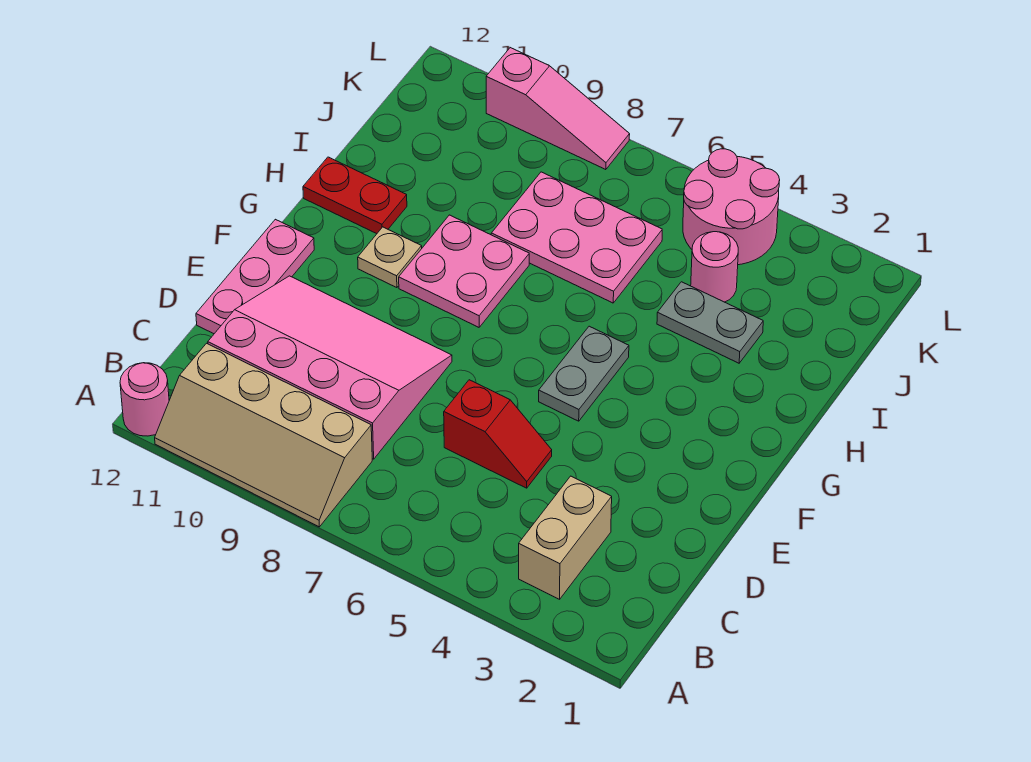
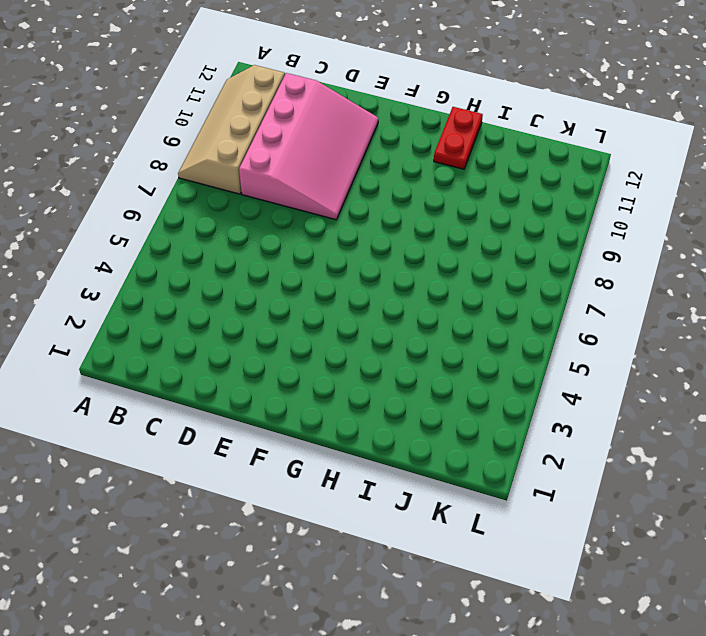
none -> pink 1x1 round brick [120,363,169,436]
none -> tan 1x2 brick [519,476,612,599]
none -> red 1x2 slope [444,380,552,488]

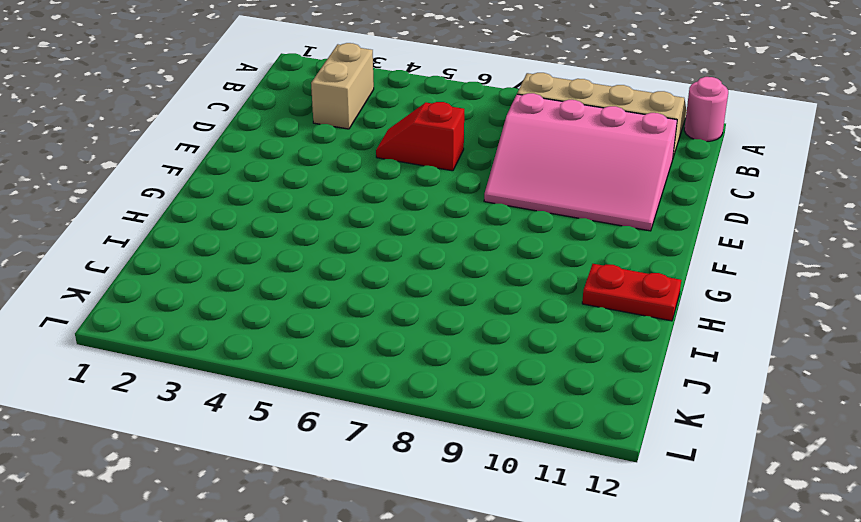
none -> pink 1x3 plate [196,219,314,334]
none -> grey 1x2 plate [539,326,629,421]
none -> pink 2x2 plate [399,215,529,327]

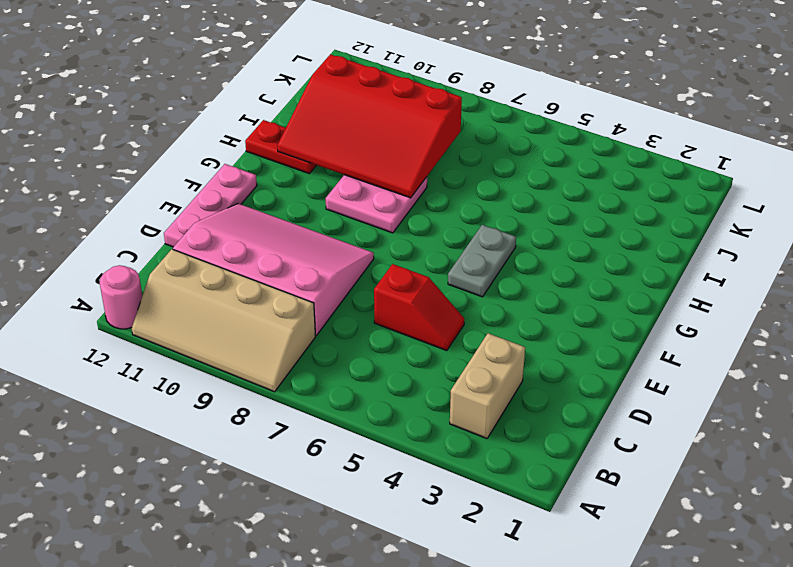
red 3x4 slope [277,54,462,198] -> none
none -> tan 1x1 plate [358,227,422,288]
none -> grey 1x2 plate [657,282,763,363]
none -> pink 2x3 plate [491,172,662,303]

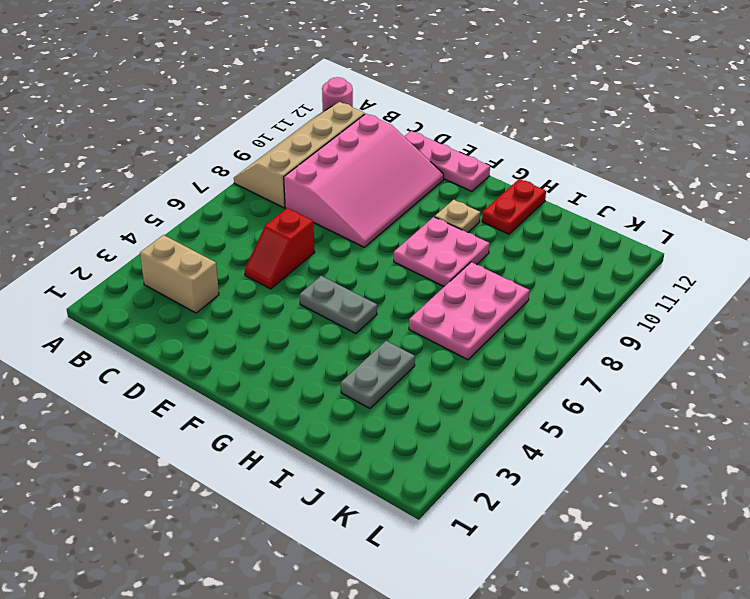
none -> pink 1x1 round brick [691,232,738,302]
none -> pink 2x2 round brick [683,149,780,265]
none -> pink 1x3 slope [486,48,630,170]

